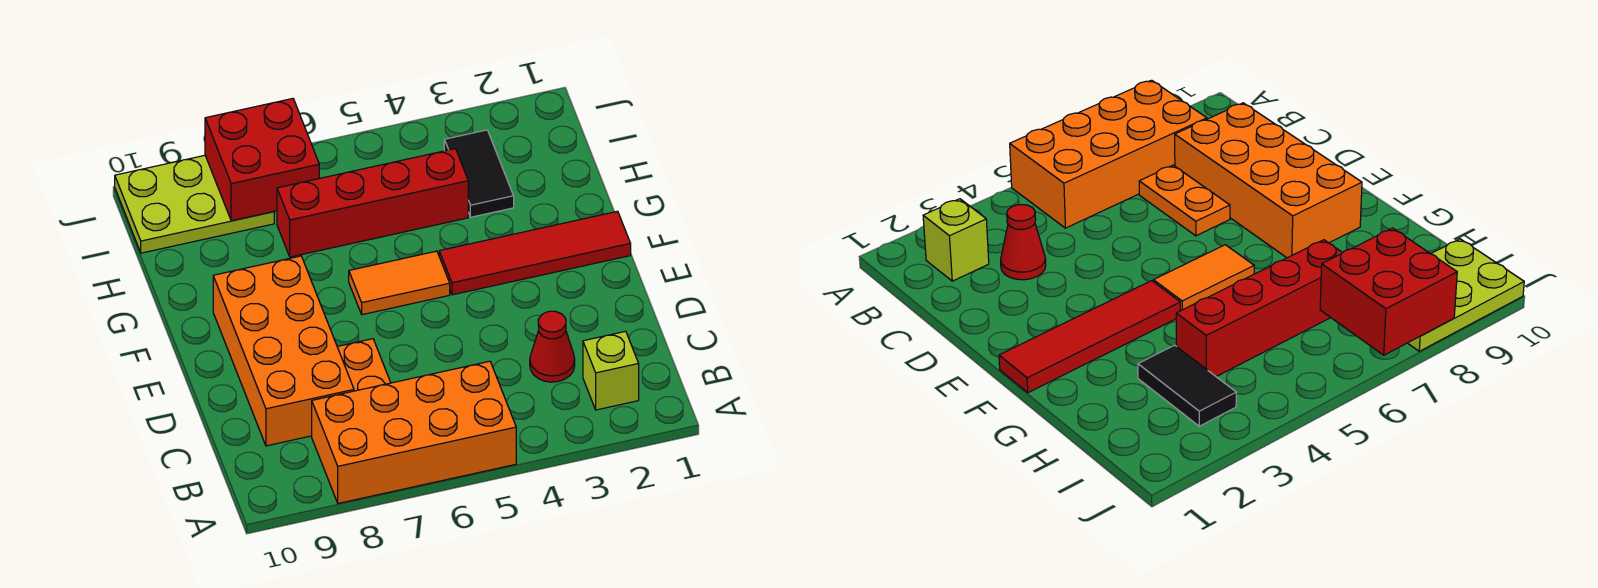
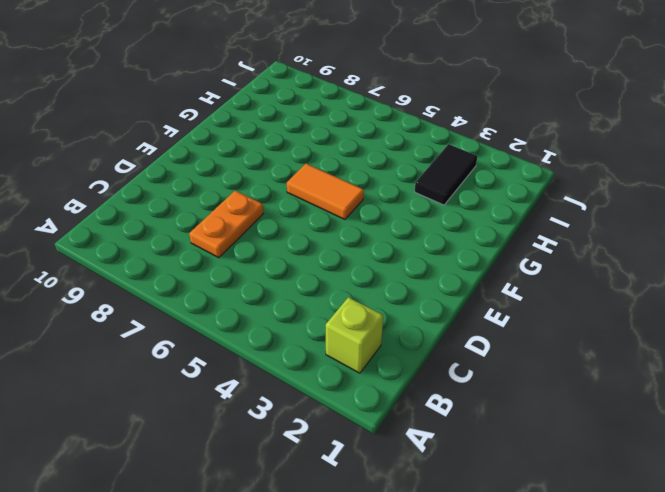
none -> orange 2x4 brick [312,361,516,503]
none -> red 1x1 cone [530,311,575,382]

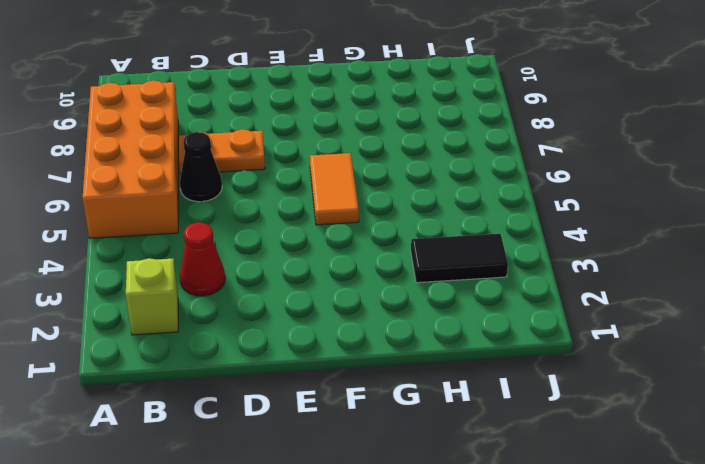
black 1x1 cone [180,132,222,202] -> none
none -> orange 2x4 brick [213,256,354,446]
none -> red 1x4 tile [439,211,631,295]

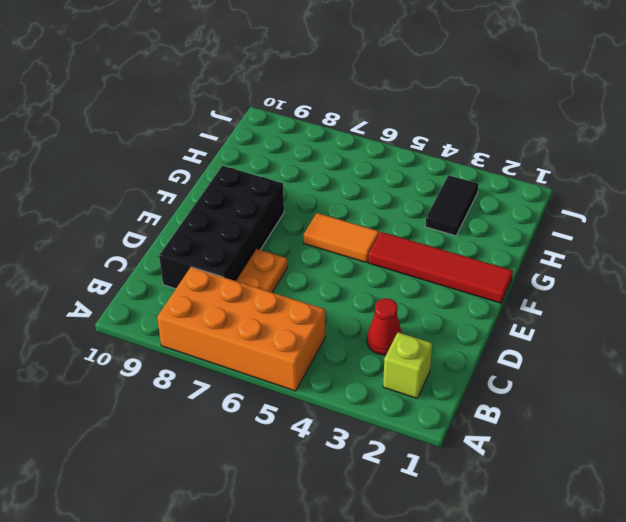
black 2x4 brick [159,166,284,289] -> orange 2x4 brick [213,256,354,446]
none -> red 1x4 brick [277,149,468,257]
none -> lime 2x3 plate [115,155,274,253]

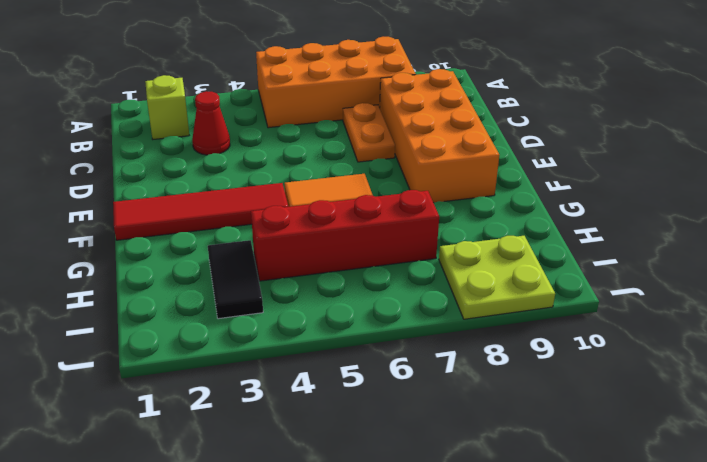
lime 2x2 plate [439,236,555,319] -> lime 2x3 plate [115,155,274,253]
none -> red 2x2 brick [205,99,319,221]

